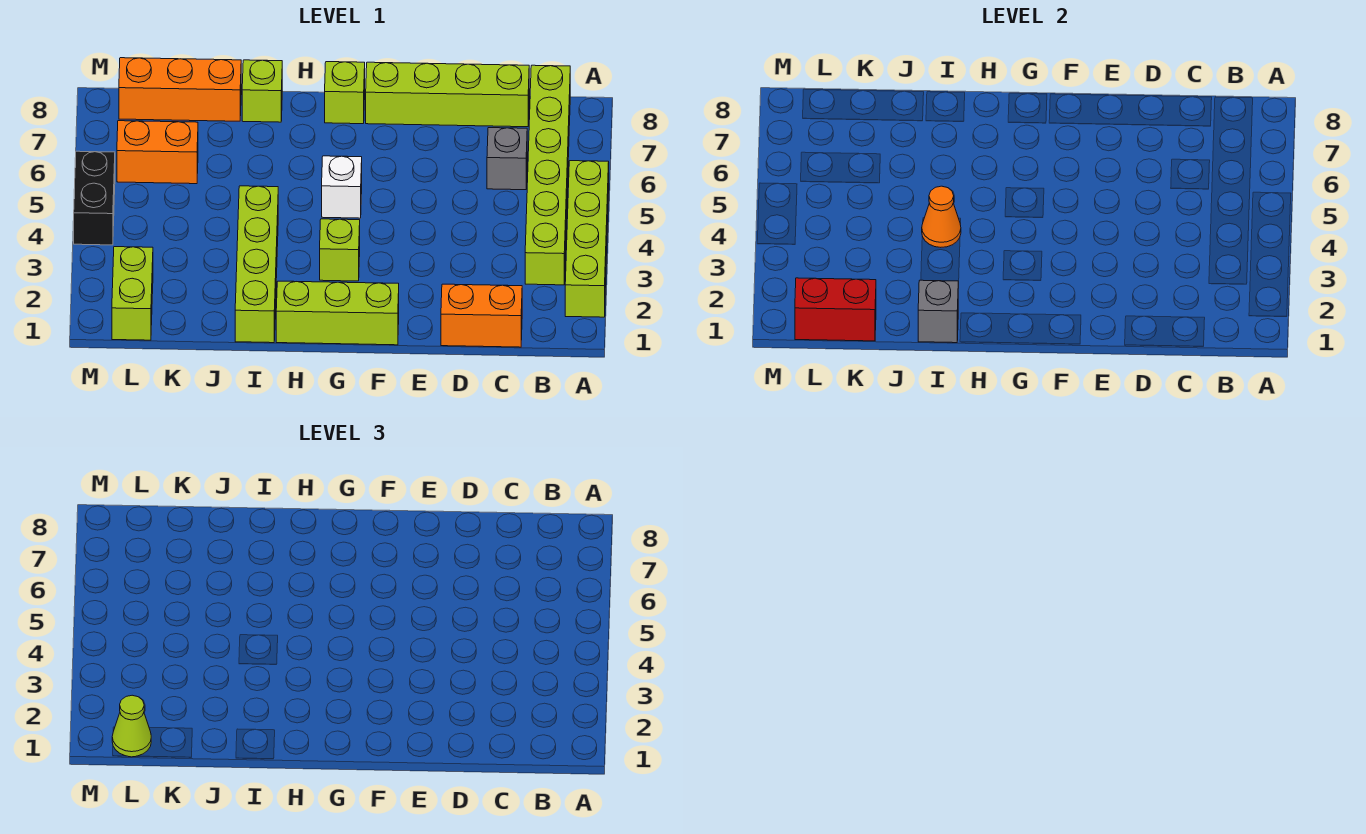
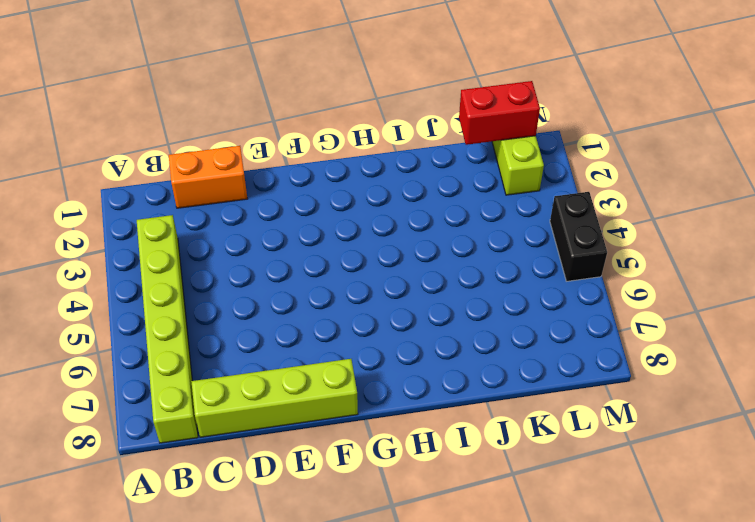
none -> lime 1x4 brick [565,161,609,317]
none -> grey 1x1 brick [487,128,527,190]
none -> lime 1x3 brick [276,281,399,345]

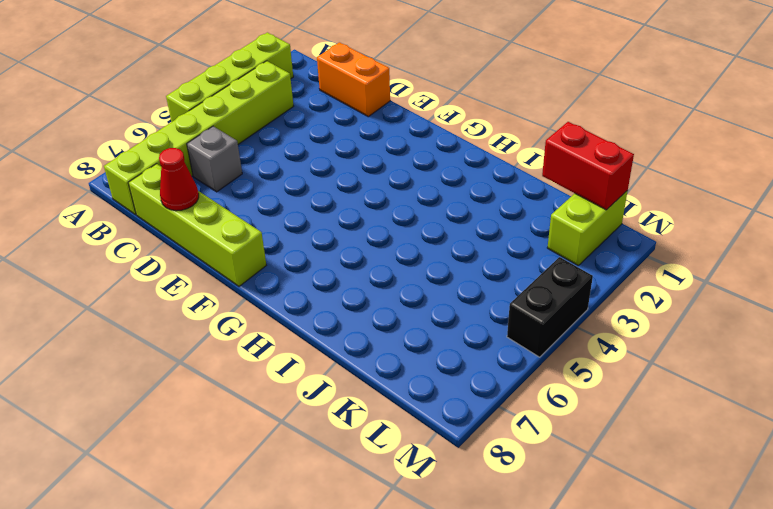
red 1x1 cone [159,148,199,211] -> none
none -> lime 1x3 brick [276,281,399,345]
none -> lime 1x1 brick [320,219,360,281]
none -> white 1x1 brick [322,156,362,218]

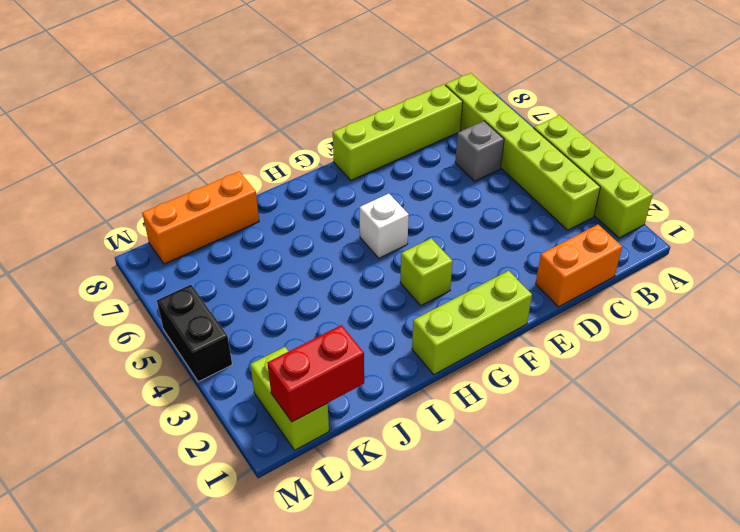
none -> lime 1x1 brick [325,62,365,124]
none -> lime 1x4 brick [235,186,278,343]
none -> lime 1x1 brick [242,60,282,122]

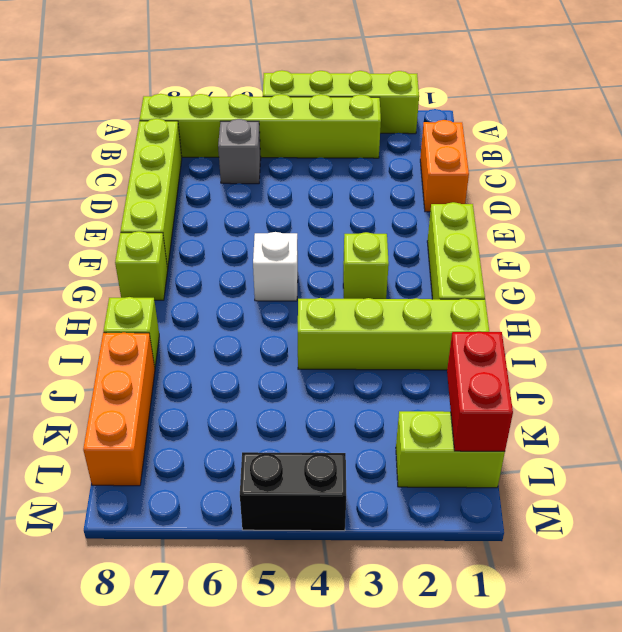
none -> orange 1x2 brick [117,121,198,184]
none -> grey 1x1 brick [918,280,958,343]
none -> orange 1x1 cone [922,186,961,247]

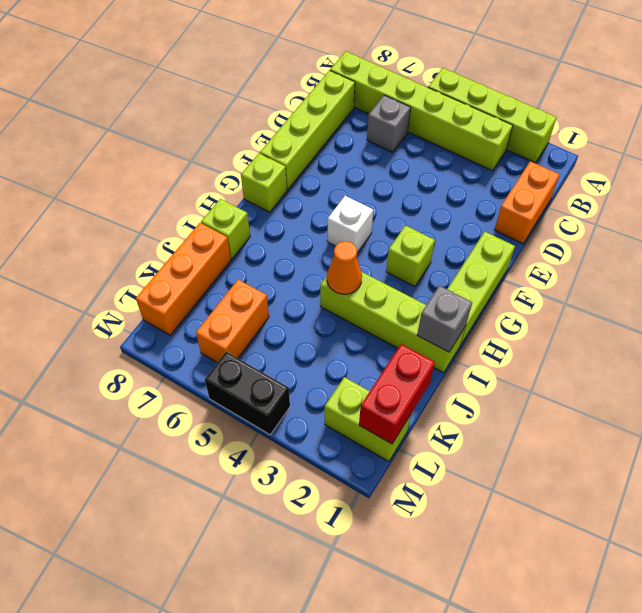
none -> lime 1x1 cone [112,695,151,757]

